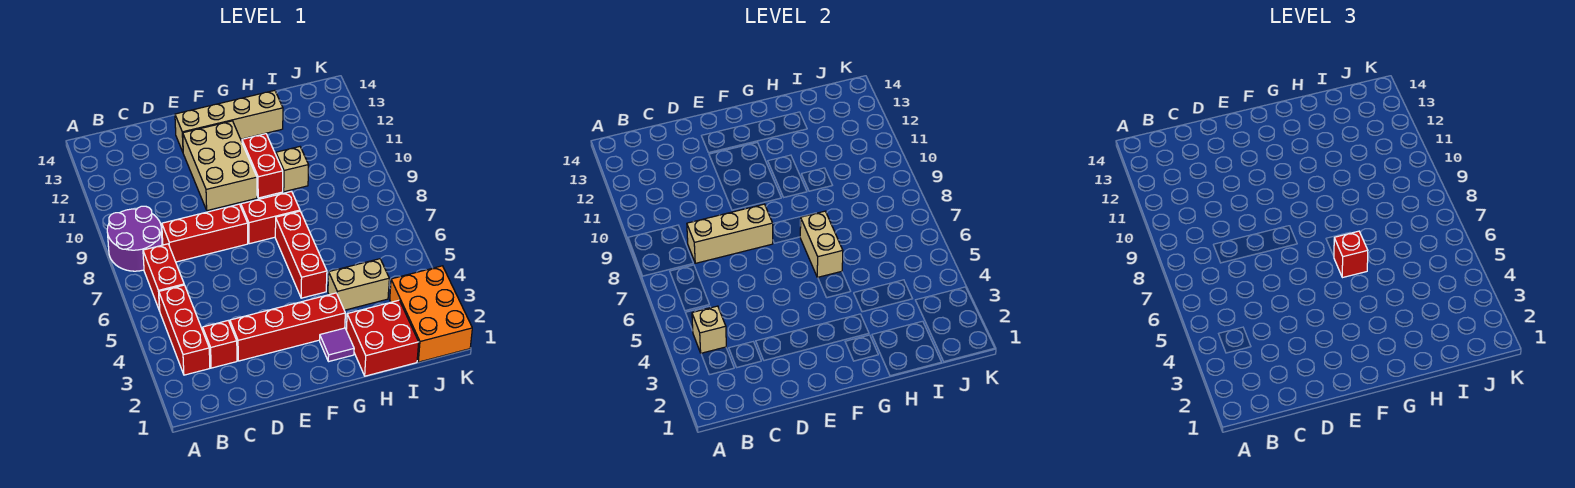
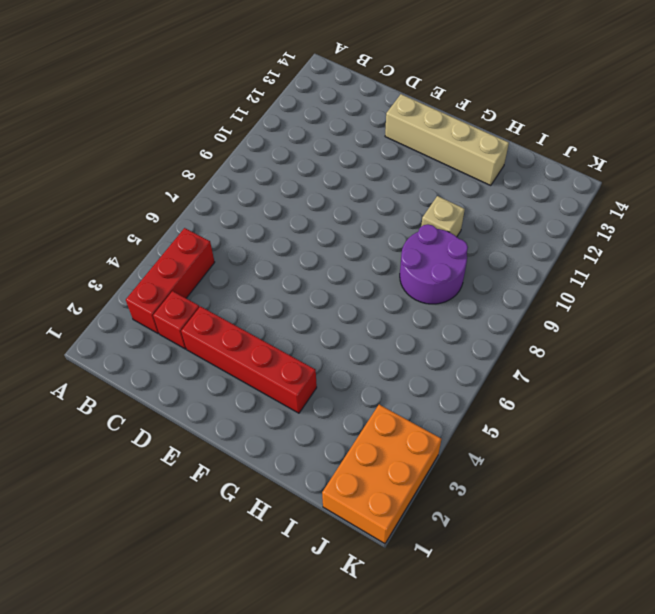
purple 2x2 round brick [400,224,468,304] -> purple 2x2 round brick moved to [107,206,162,271]
none -> red 1x2 brick [143,244,184,311]
none -> red 1x3 brick [162,204,248,262]
none -> tan 2x3 brick [183,121,257,211]

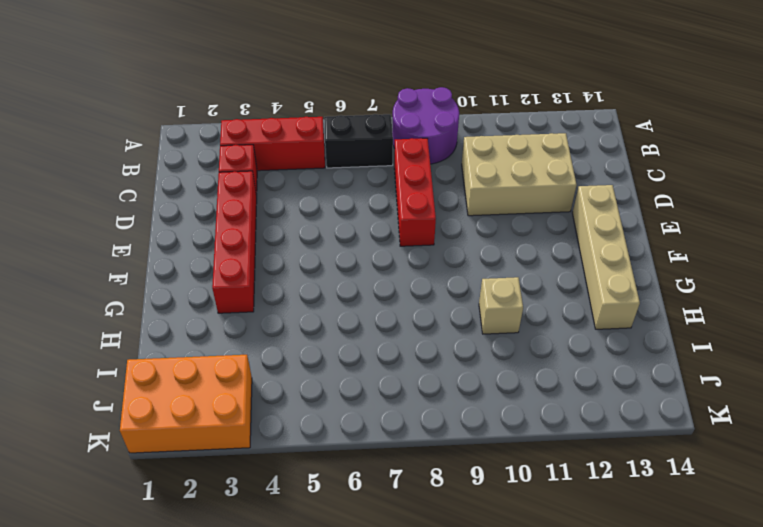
black 1x2 brick [324,114,393,168] -> red 1x2 brick [143,244,184,311]
tan 2x3 brick [462,133,577,216] -> tan 2x3 brick moved to [183,121,257,211]
none -> red 1x2 brick [241,191,300,244]
none -> purple 1x1 tile [320,328,354,362]
none -> red 1x3 brick [275,211,327,298]

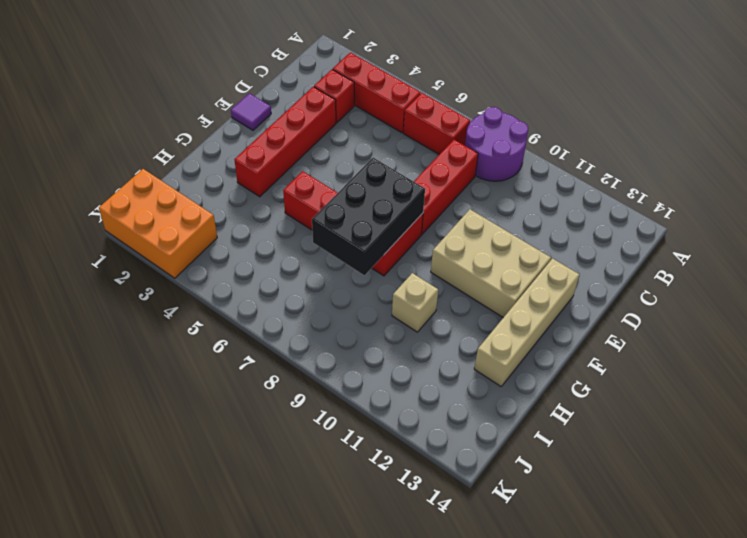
purple 1x1 tile [231,93,271,130] -> purple 1x1 tile moved to [320,328,354,362]
black 2x3 brick [312,158,425,275] -> tan 1x2 brick [800,211,843,277]
none -> red 1x2 brick [242,134,283,198]
none -> red 2x2 brick [346,300,419,376]
none -> tan 1x2 brick [328,259,389,310]

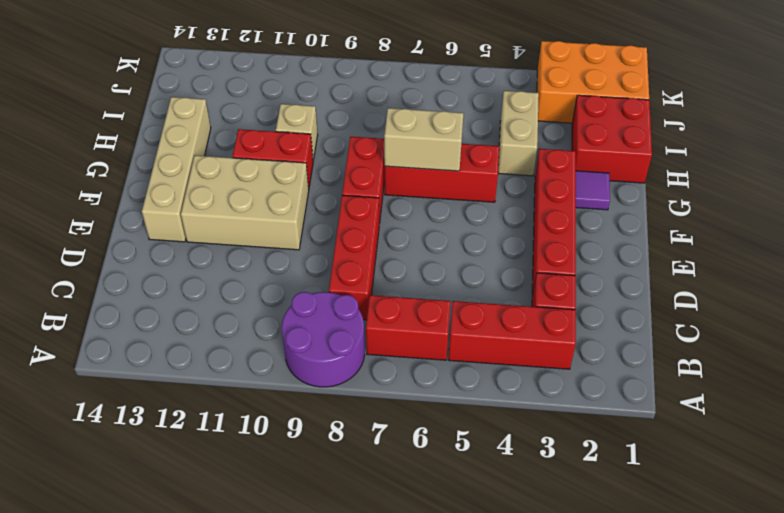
none -> tan 1x1 brick [692,306,726,353]
none -> tan 1x3 brick [687,204,773,263]
none -> red 1x1 brick [1334,231,1368,278]

